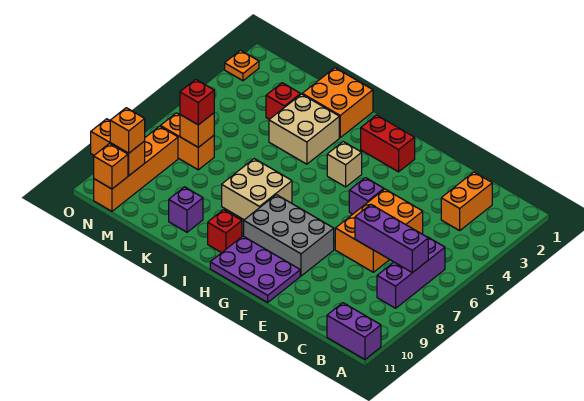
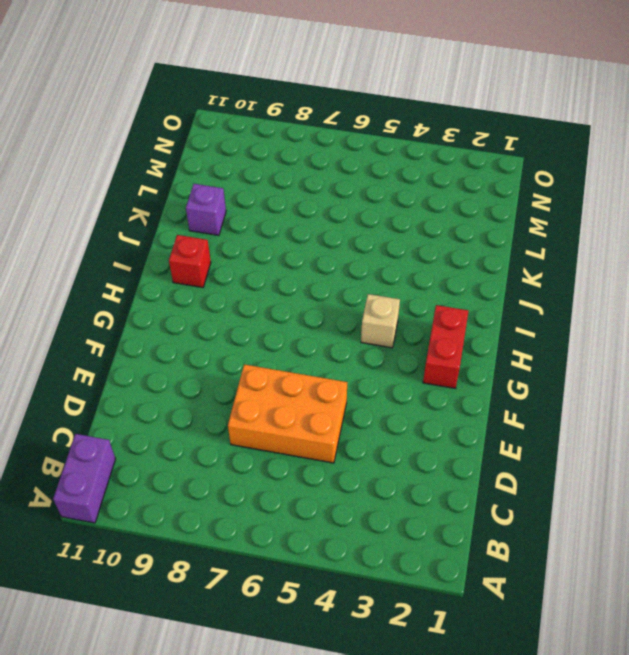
none -> purple 1x3 brick [377,237,445,308]
none -> orange 1x2 brick [441,172,492,231]
none -> purple 1x1 brick [349,178,384,214]

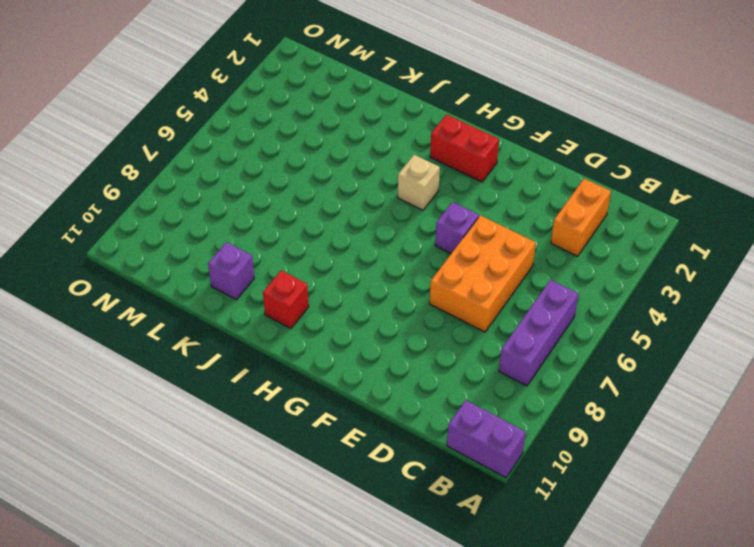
none -> grey 2x3 brick [244,195,334,276]
none -> purple 2x3 plate [210,236,300,302]
none -> tan 2x2 brick [222,159,292,220]

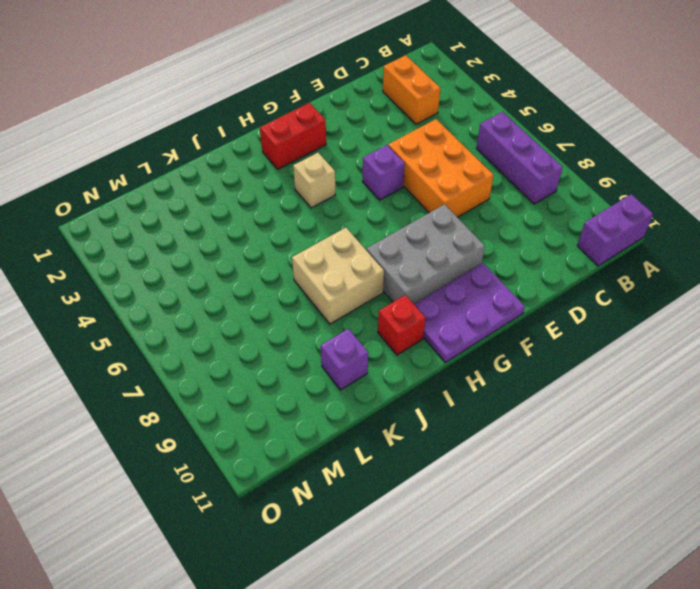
none -> orange 2x2 brick [302,68,373,137]
none -> tan 2x2 brick [269,94,339,164]
none -> red 1x1 brick [266,83,301,119]

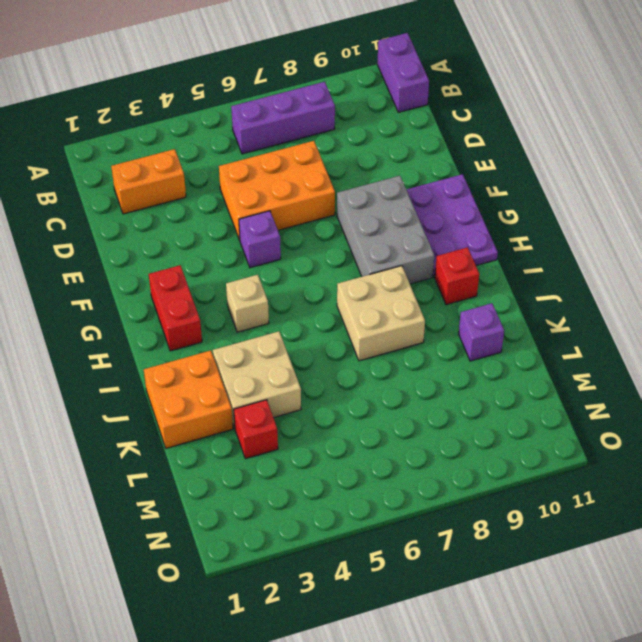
none -> orange 1x2 brick [160,113,214,170]
none -> orange 1x4 brick [94,126,178,211]
none -> orange 1x1 plate [225,50,259,81]

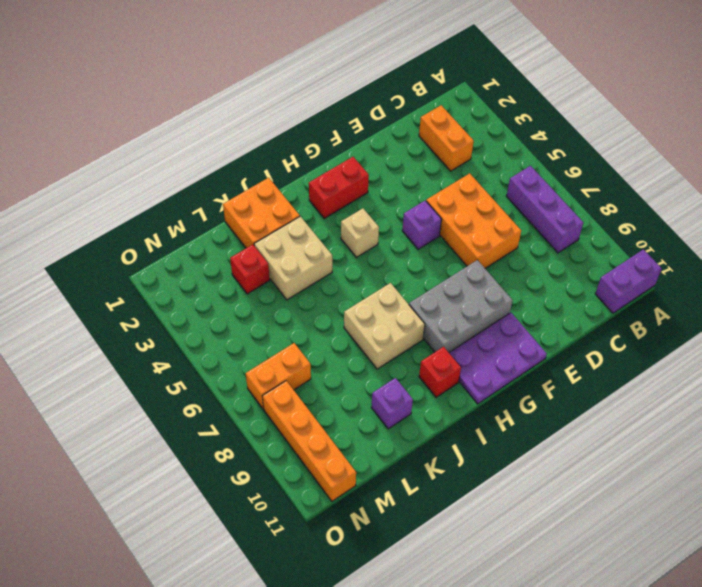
none -> orange 1x1 plate [225,50,259,81]
none -> purple 1x3 brick [355,205,428,273]
none -> orange 1x1 brick [180,113,214,147]

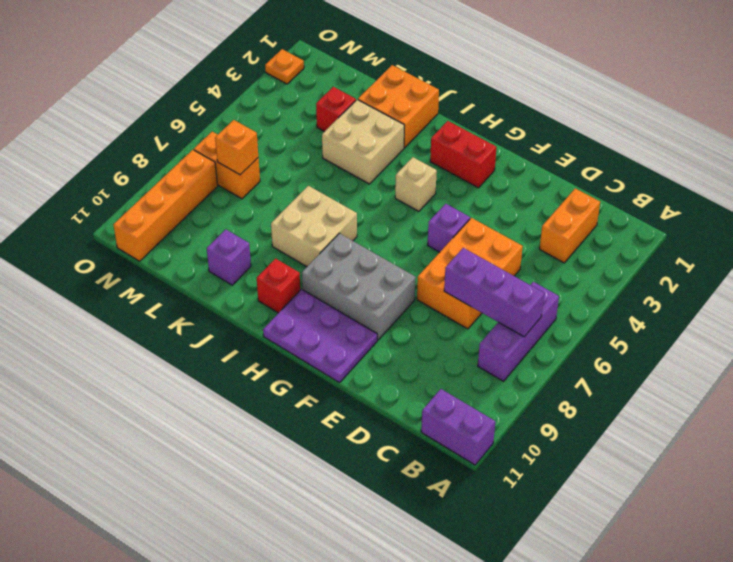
none -> orange 1x2 brick [91,119,145,176]
none -> orange 1x1 brick [94,144,128,189]
none -> red 1x1 brick [180,79,214,125]

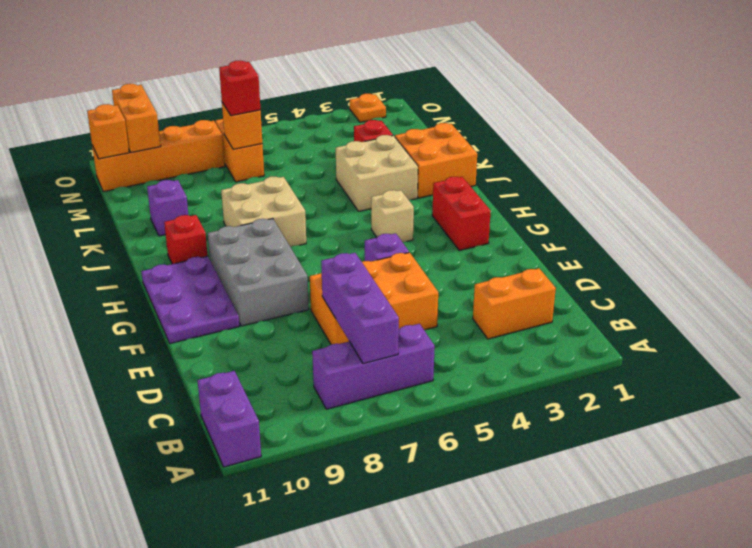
none -> orange 1x1 brick [110,108,145,153]

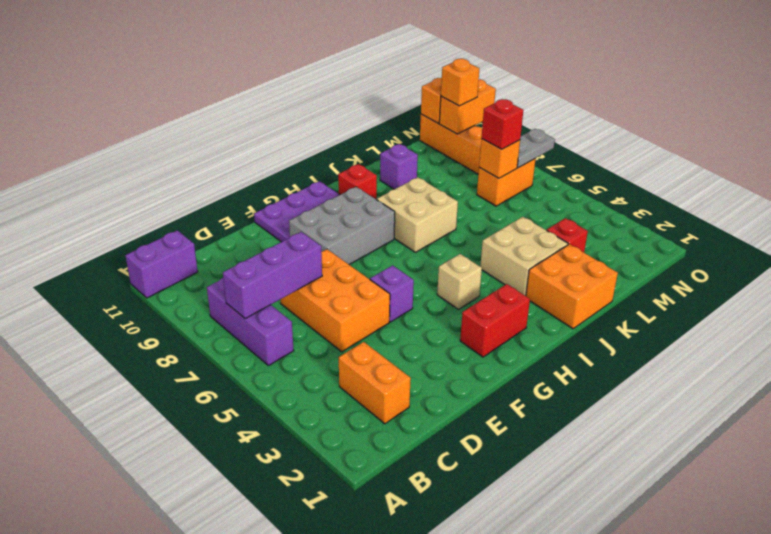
grey 1x2 plate [517,129,555,168] -> none
none -> orange 1x1 plate [225,50,259,81]

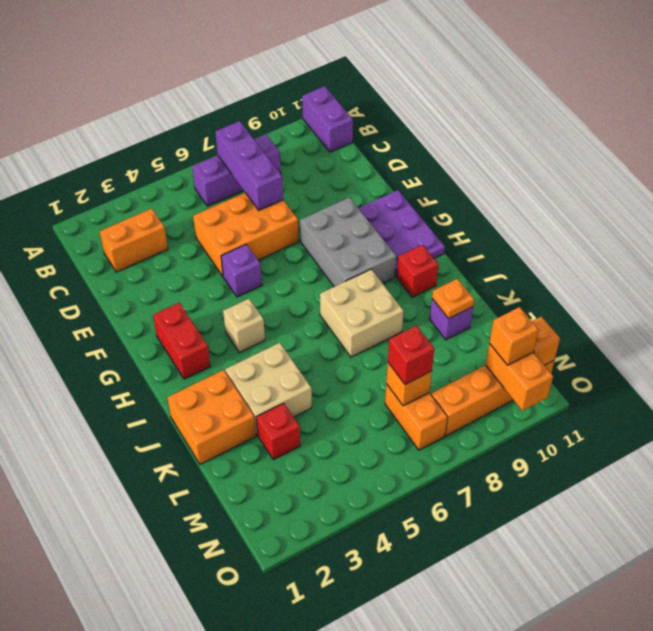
orange 1x1 plate [432,279,474,319] -> orange 1x1 plate moved to [225,50,259,81]

